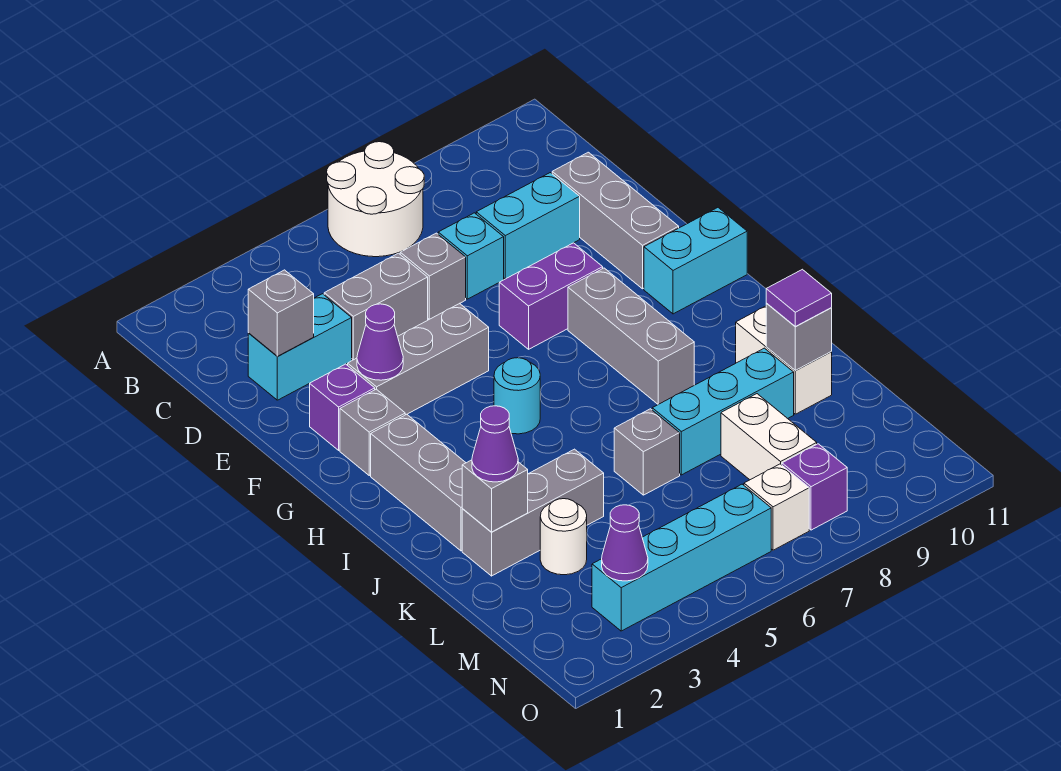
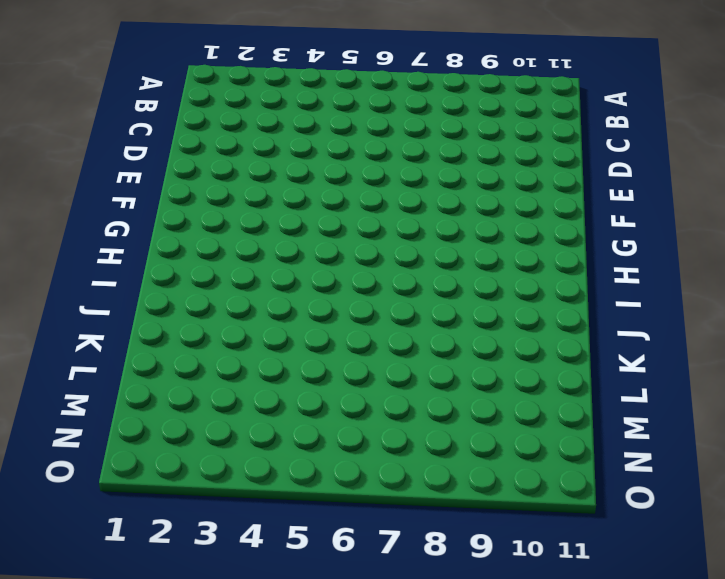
none -> white 2x2 round brick [327,142,424,257]
none -> cyan 1x2 brick [248,294,352,400]
none -> grey 1x2 brick [324,253,428,360]
none -> grey 1x1 brick [400,233,466,319]

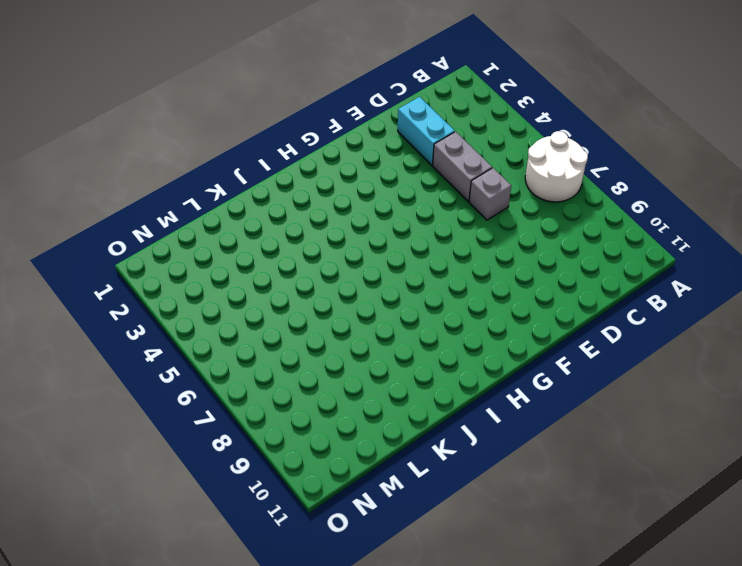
none -> cyan 1x1 brick [438,213,504,299]
none -> cyan 1x2 brick [476,173,580,279]
none -> grey 1x3 brick [552,152,679,289]
none -> purple 1x1 brick [310,364,375,450]

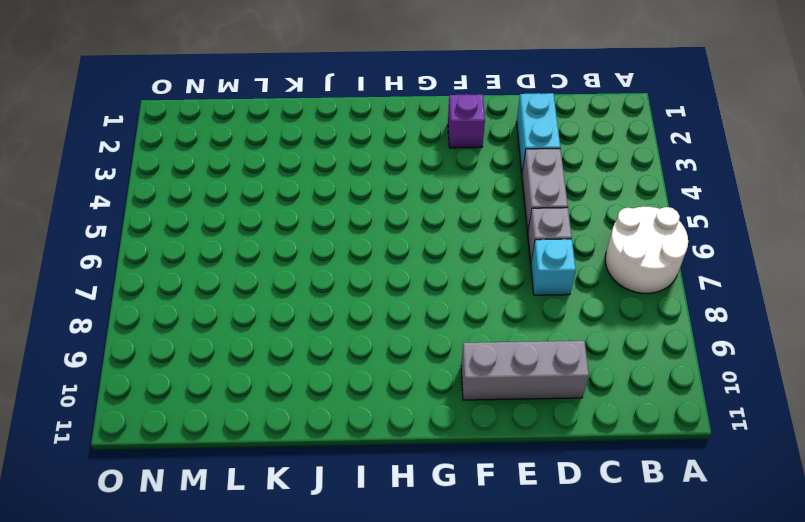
none -> cyan 1x2 brick [476,173,580,279]
none -> grey 1x3 brick [348,303,489,415]
none -> purple 1x2 brick [499,243,603,349]
none -> grey 1x1 brick [340,389,405,475]

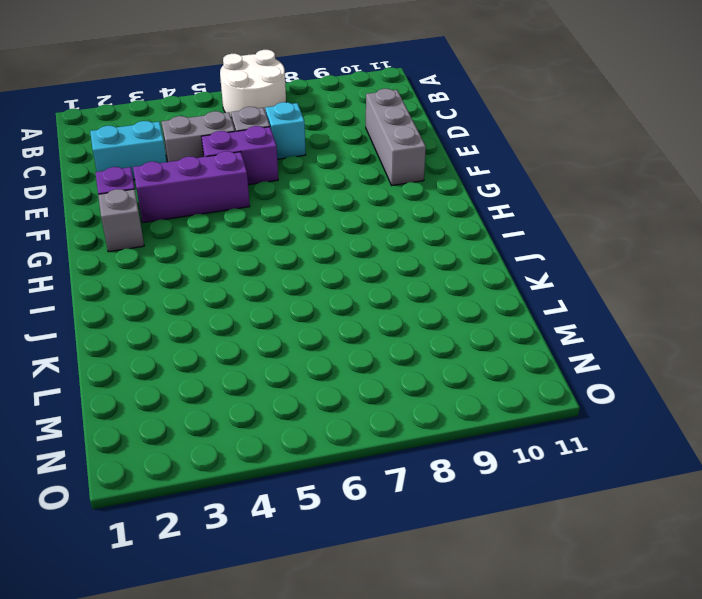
purple 1x2 brick [201,126,278,185] -> purple 1x2 brick moved to [499,243,603,349]
purple 1x3 brick [133,151,250,223] -> grey 1x3 brick [348,303,489,415]
none -> cyan 1x2 brick [476,173,580,279]
none -> grey 1x3 brick [568,268,694,404]
none -> cyan 1x2 brick [644,208,747,314]
none -> grey 1x3 brick [371,414,466,551]

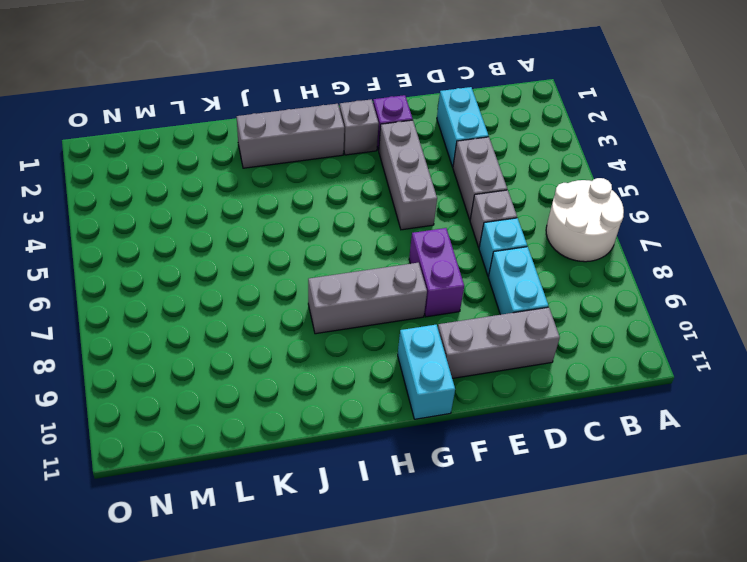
none -> cyan 1x1 round brick [494,358,540,434]
none -> white 1x2 brick [736,306,832,414]
none -> grey 1x3 brick [462,449,604,576]
none -> grey 1x1 brick [614,409,680,495]

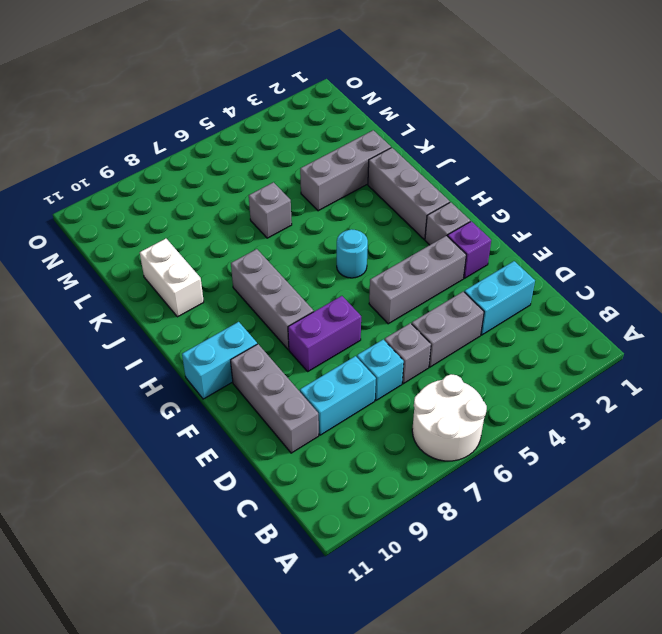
none -> cyan 1x3 brick [652,348,794,475]
none -> white 1x1 round brick [540,499,587,575]
none -> white 1x2 brick [721,394,817,480]
none -> cyan 1x4 brick [592,484,771,631]

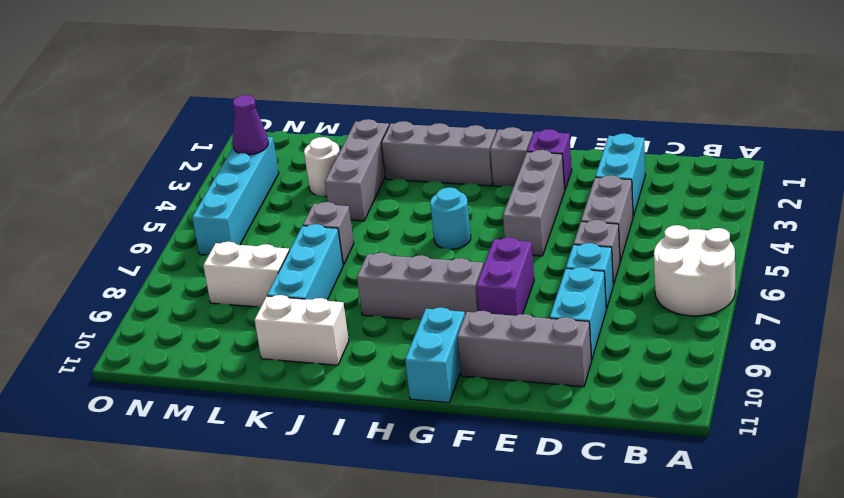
none -> white 1x1 brick [744,464,809,550]
none -> purple 1x1 brick [782,444,847,530]
none -> grey 1x1 brick [248,270,314,357]
none -> purple 1x1 cone [357,304,403,380]

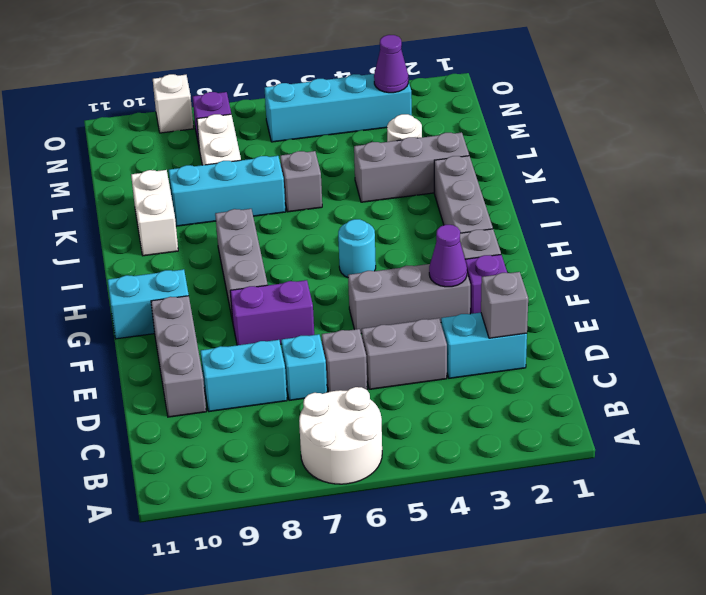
white 1x1 brick [153,74,194,133] -> white 1x1 brick moved to [744,464,809,550]
none -> grey 1x1 brick [462,460,528,532]
none -> grey 1x1 brick [766,303,832,370]
none -> purple 1x1 cone [472,406,518,482]
none -> purple 1x1 tile [766,269,832,326]

